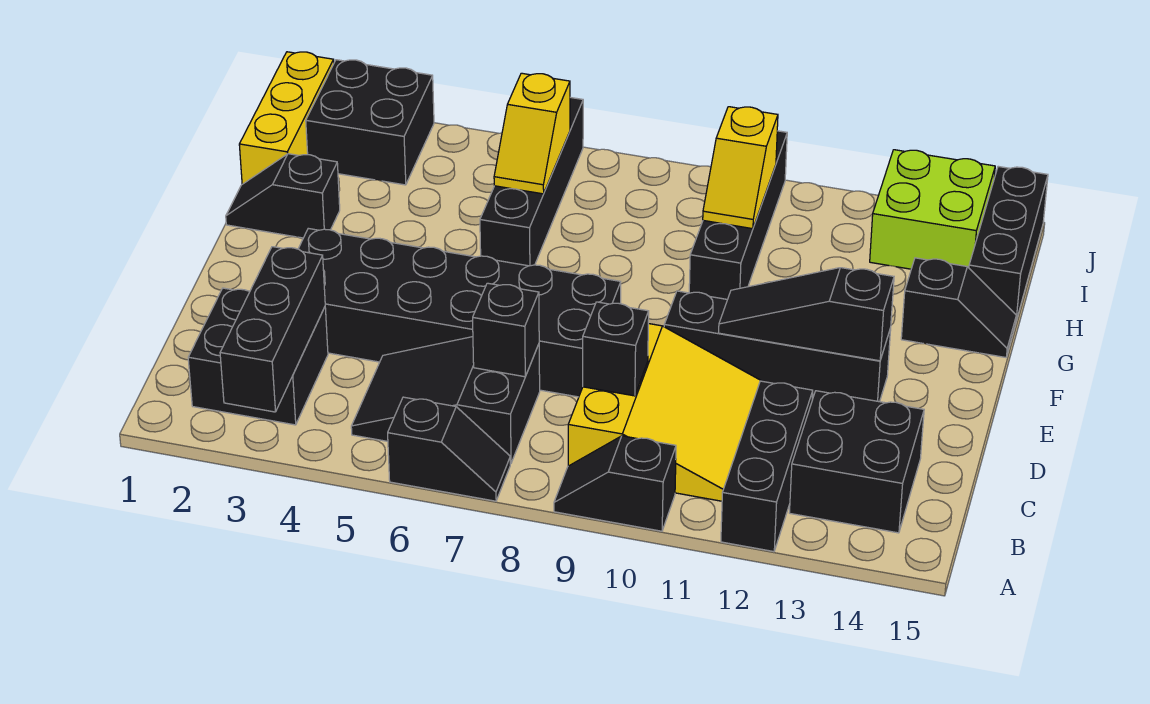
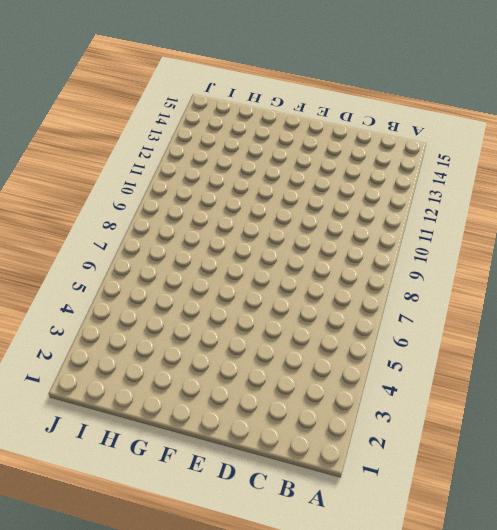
none -> black 1x2 slope [388,397,510,501]
none -> black 1x2 slope [554,436,676,531]
none -> black 1x3 brick [721,381,813,552]

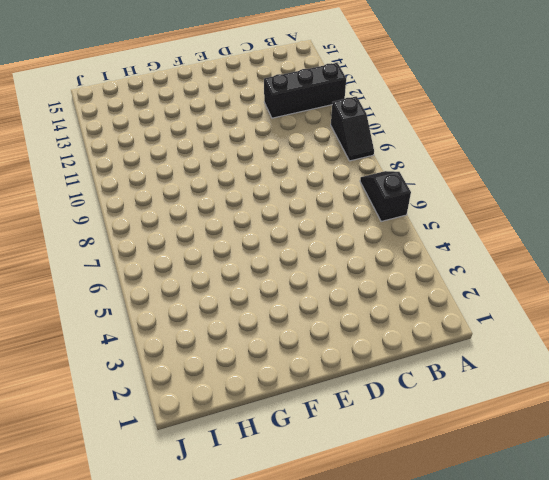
none -> black 2x2 brick [188,288,328,425]
none -> black 2x3 slope [351,337,540,463]
none -> yellow 3x3 slope [568,324,761,501]

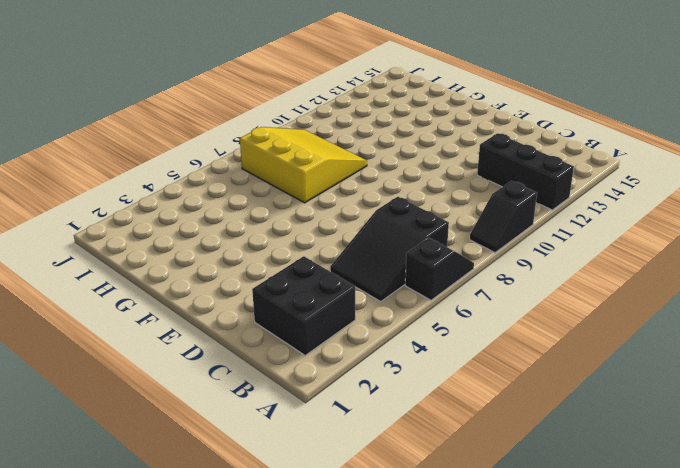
yellow 3x3 slope [240,127,367,203] -> yellow 3x3 slope moved to [568,324,761,501]
none -> black 2x2 brick [789,391,924,533]
none -> black 2x6 brick [298,228,621,397]
none -> black 1x4 brick [664,291,891,402]

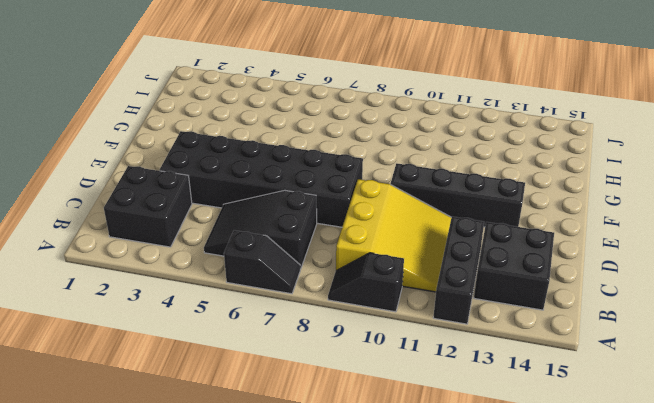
none -> black 1x2 slope [226,154,340,238]
none -> black 1x4 brick [480,97,583,266]
none -> black 1x4 brick [689,131,787,299]

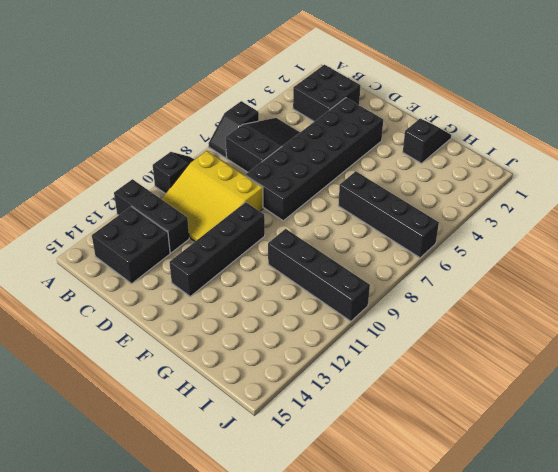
none -> black 1x2 slope [901,258,1016,357]
none -> yellow 1x3 brick [239,52,334,184]
none -> black 1x3 brick [969,166,1048,320]

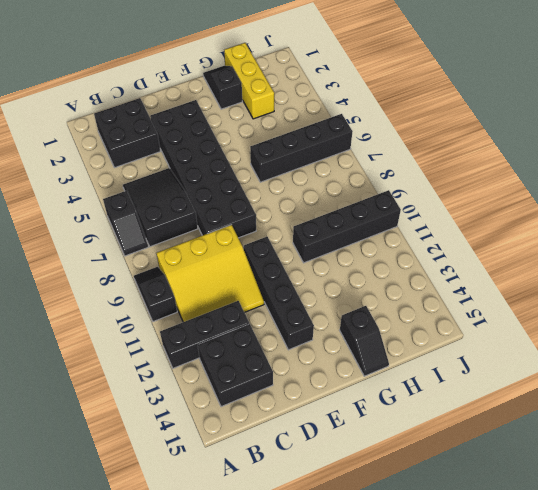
yellow 1x3 brick [224,43,274,119] -> yellow 1x3 brick turned to [239,52,334,184]
none -> black 1x3 brick [969,166,1048,320]
none -> black 2x2 brick [306,60,434,185]
none -> lime 2x2 brick [870,150,995,269]

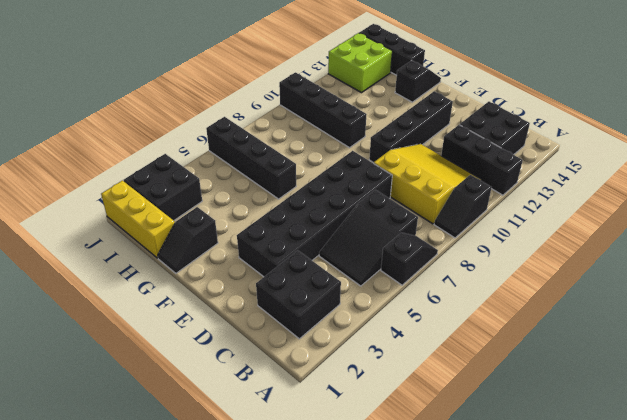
none -> black 1x3 brick [220,247,325,412]
none -> black 1x1 brick [473,283,539,377]
none -> black 1x1 brick [583,302,649,396]

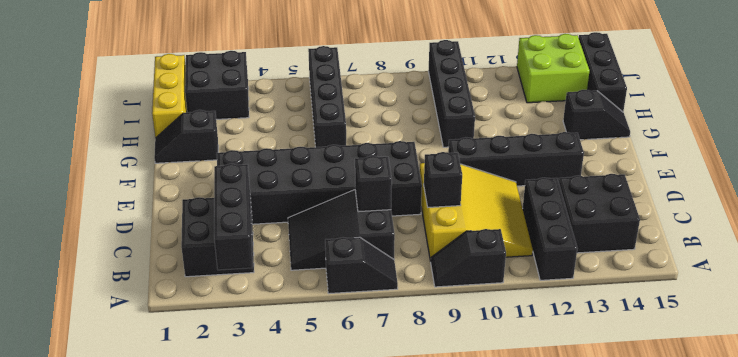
none -> black 1x3 slope [719,268,894,361]
none -> yellow 1x2 slope [494,73,570,194]
none -> yellow 1x2 slope [703,107,778,229]

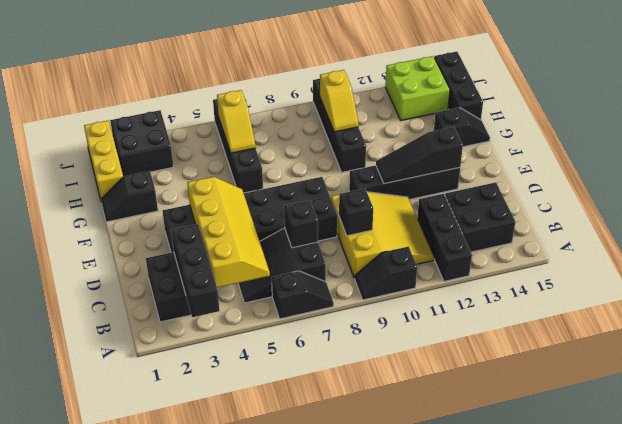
yellow 2x4 slope [187,177,270,288] -> none

